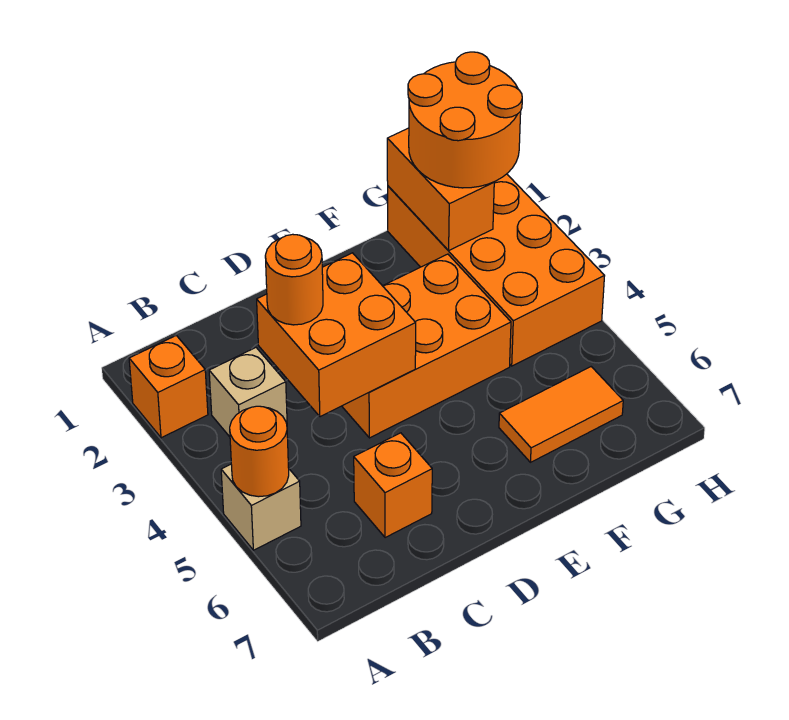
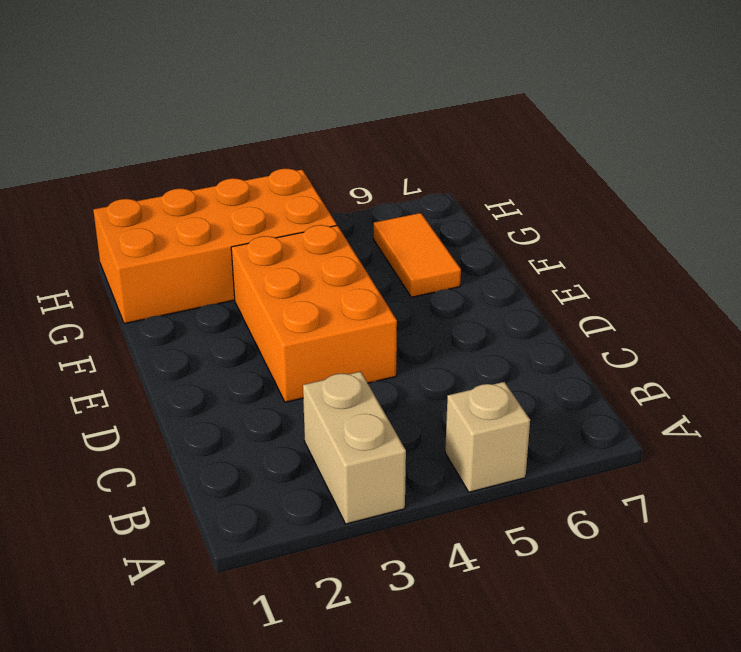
tan 1x2 brick [303,372,406,524] -> tan 1x1 brick [209,348,287,437]
none -> orange 1x1 brick [129,335,208,438]
none -> orange 1x1 brick [354,433,432,538]
none -> orange 1x1 round brick [230,406,289,497]

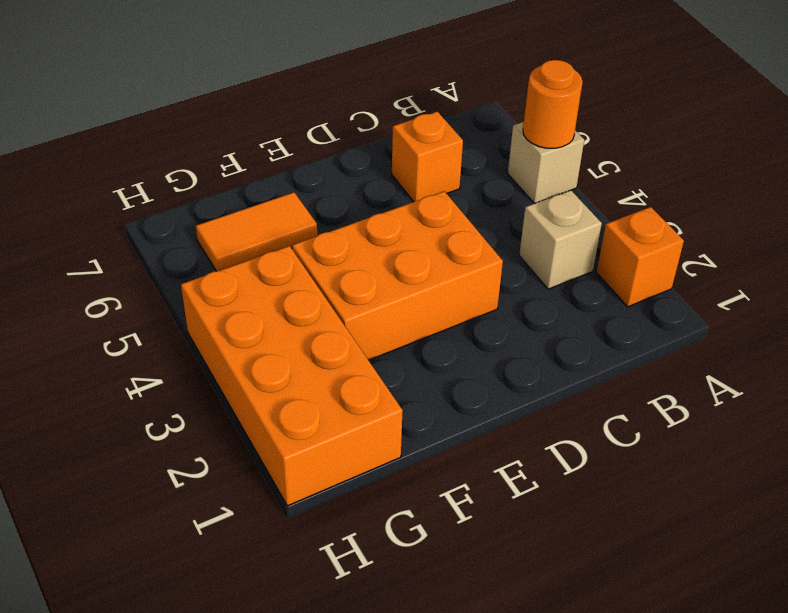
none -> orange 2x2 brick [257,253,416,417]
none -> orange 1x2 brick [387,128,494,251]
none -> orange 1x1 round brick [265,234,323,325]

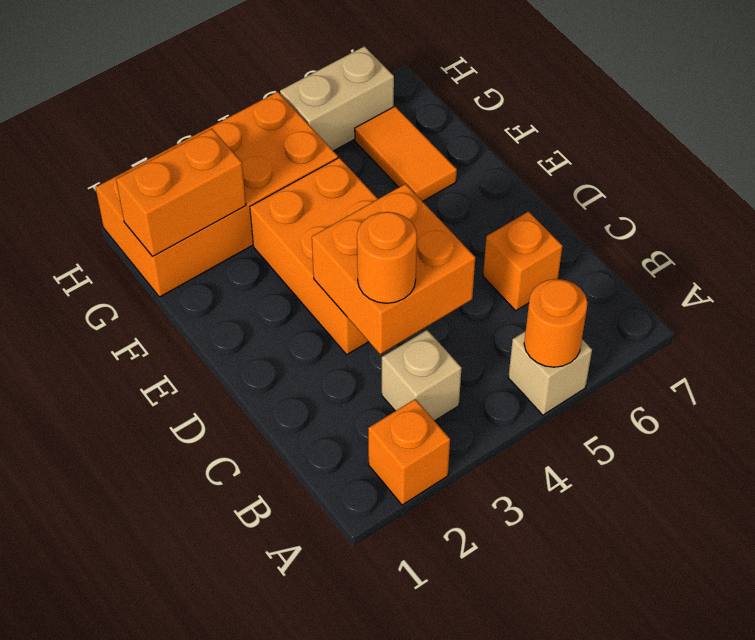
tan 1x2 brick [280,46,394,151] -> none
none -> orange 2x2 round brick [408,52,522,188]

